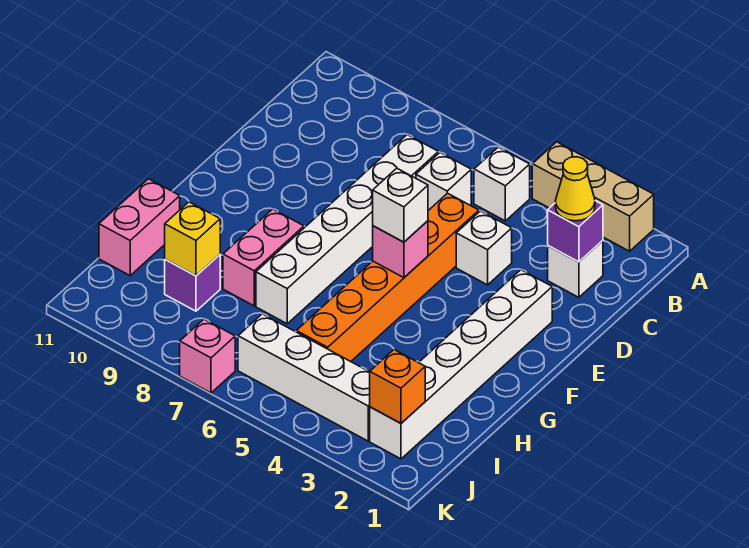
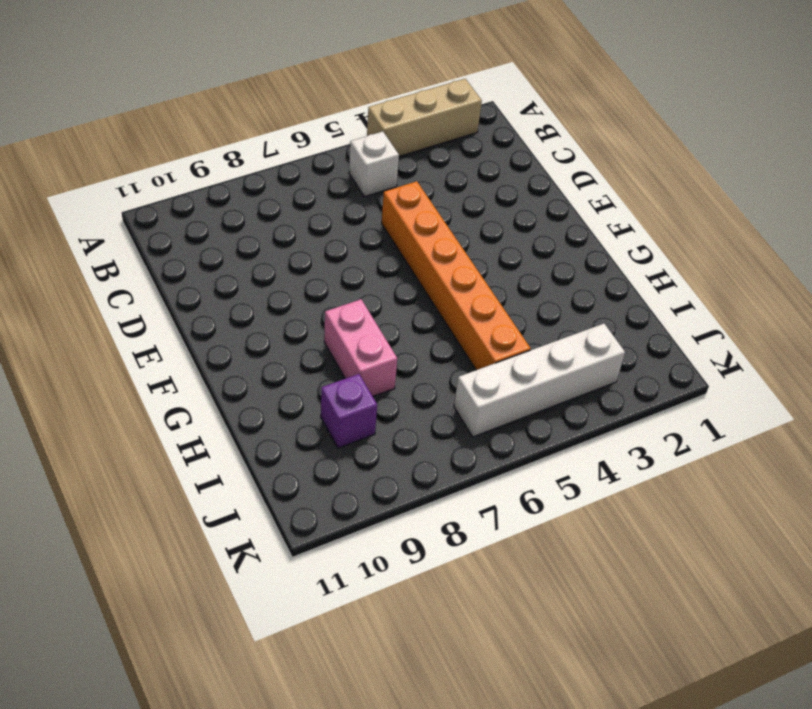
none -> white 1x1 brick [548,241,603,297]
none -> white 1x1 brick [416,152,471,210]
none -> white 1x6 brick [256,135,438,324]

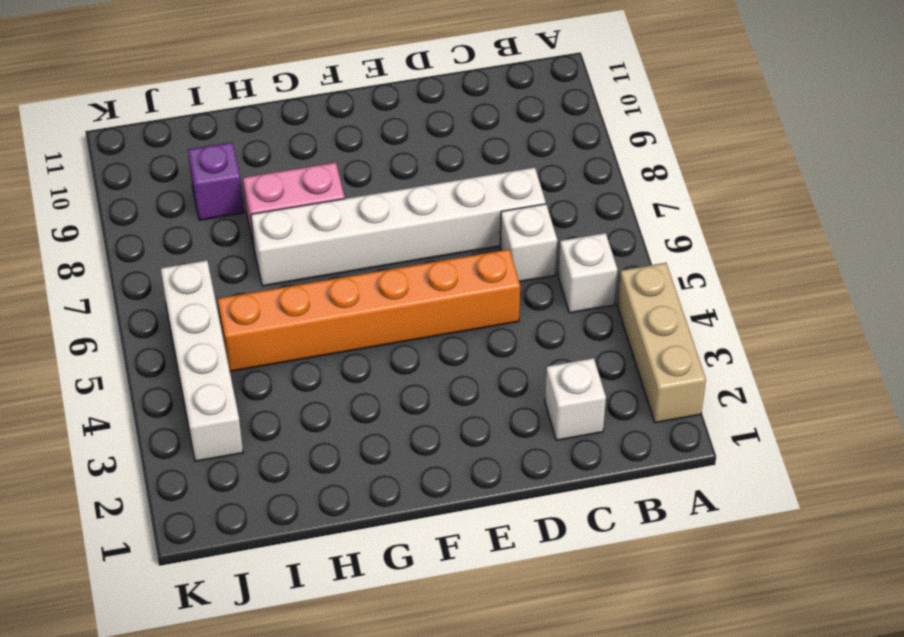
none -> white 1x1 brick [456,211,512,285]
none -> white 1x6 brick [370,270,552,459]
none -> pink 1x2 brick [99,179,180,275]

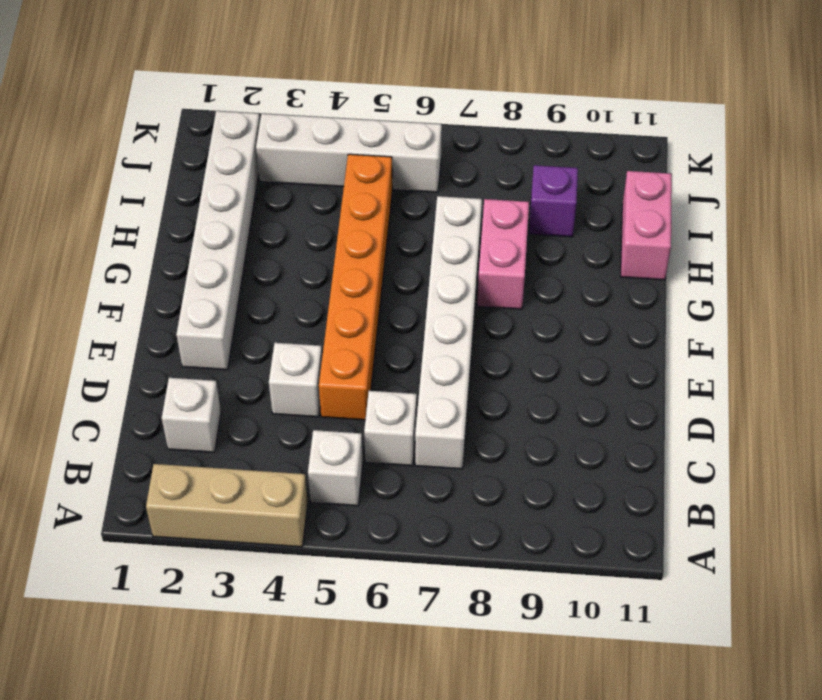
none -> pink 1x1 brick [180,319,235,393]
none -> purple 1x1 brick [548,201,603,262]
none -> pink 1x1 brick [373,221,428,278]

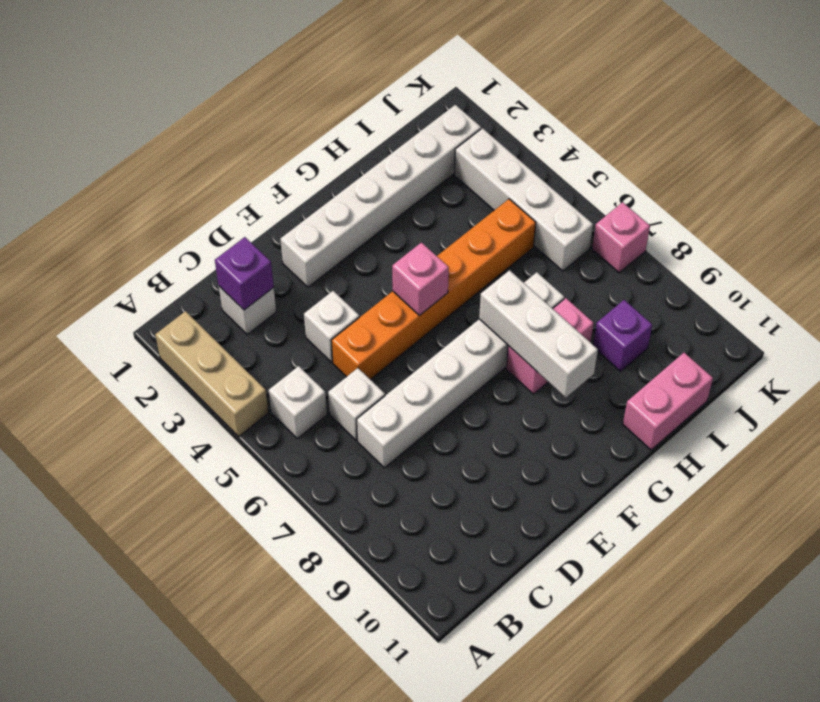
white 1x3 brick [479,270,598,398] -> none
none -> yellow 1x1 brick [165,202,220,276]
none -> orange 1x1 brick [370,350,425,423]
none -> yellow 1x1 cone [555,157,595,221]

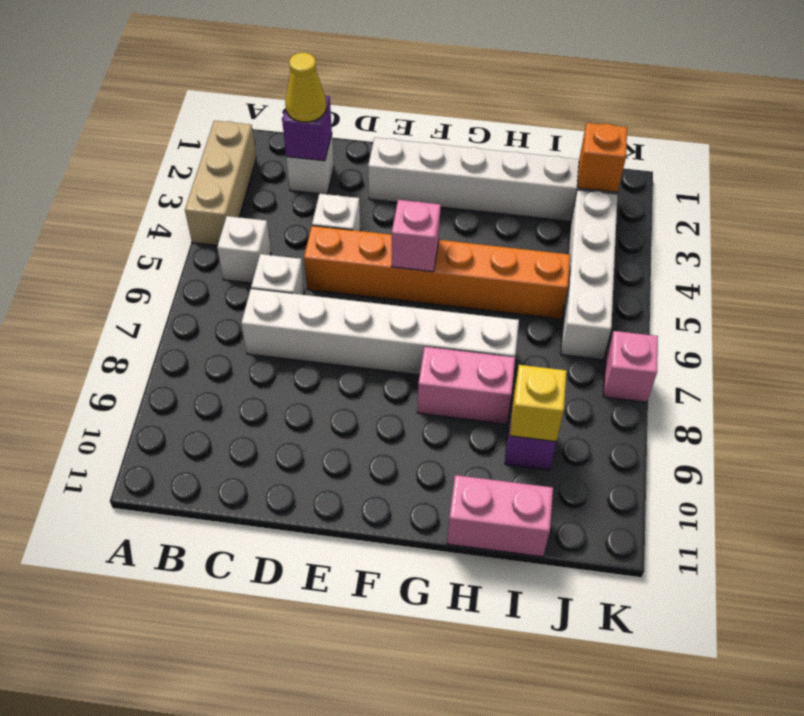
none -> white 1x1 brick [373,168,428,242]

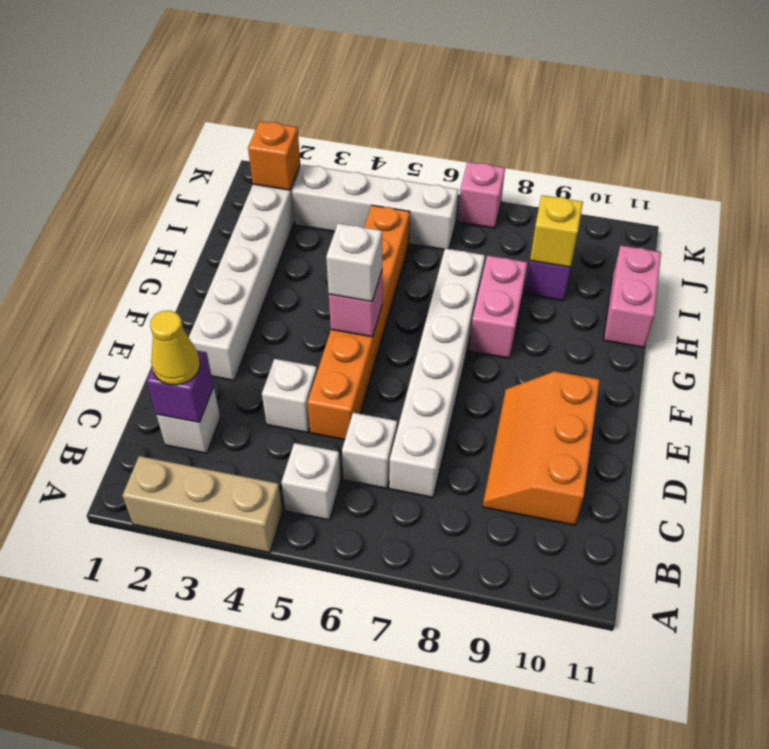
orange 2x3 slope [483,371,600,525] -> none

